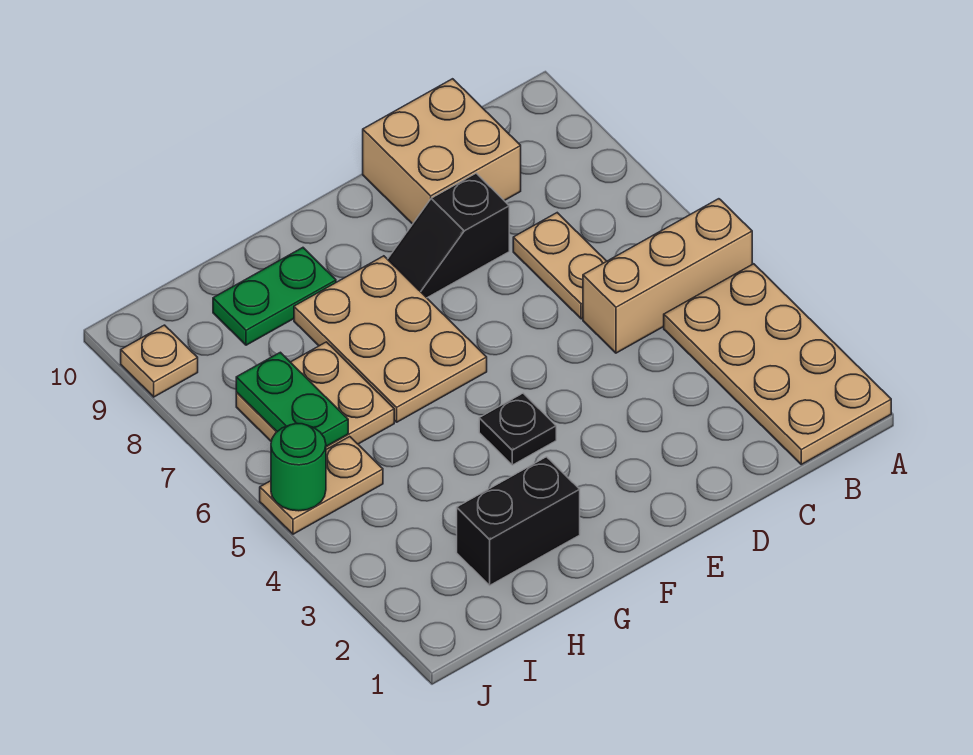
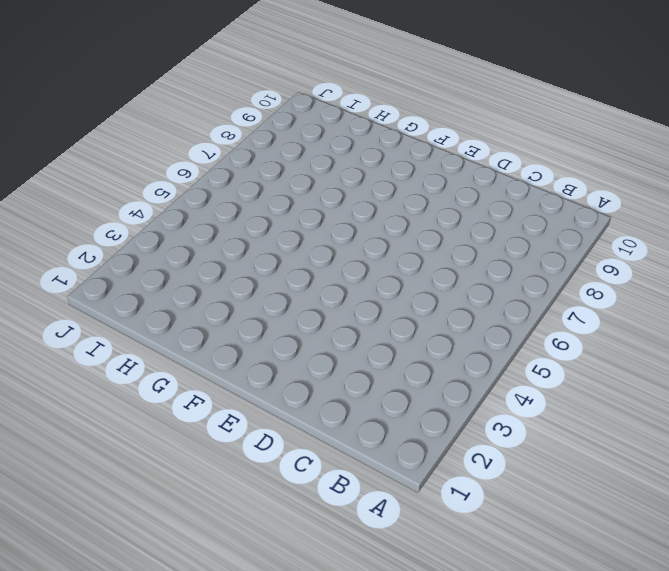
none -> tan 2x4 plate [664,264,891,464]
none -> tan 1x3 brick [583,199,752,353]
none -> tan 1x2 plate [513,213,607,319]

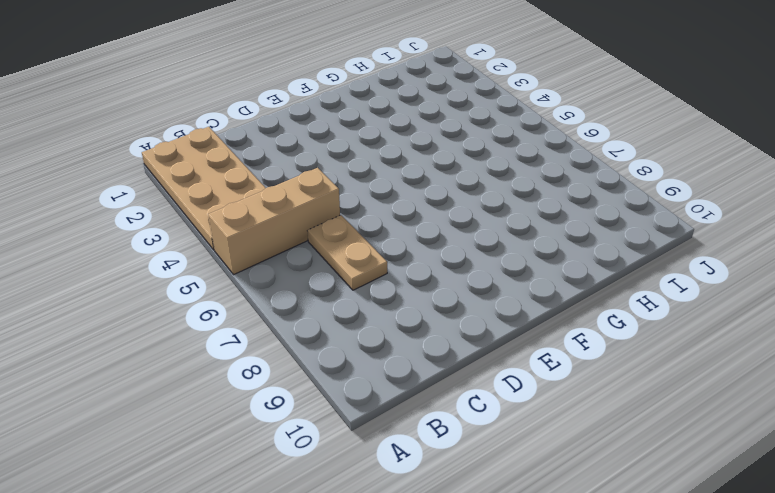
none -> tan 2x2 brick [363,79,521,224]
none -> black 1x2 slope [388,173,509,298]
none -> black 1x1 plate [479,393,556,465]

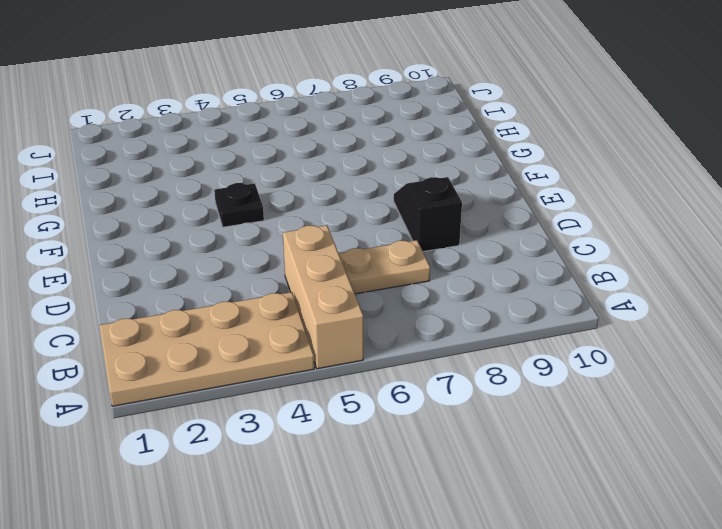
none -> tan 2x2 brick [363,79,521,224]
none -> tan 2x3 plate [294,256,487,422]
none -> black 1x2 brick [457,457,580,585]

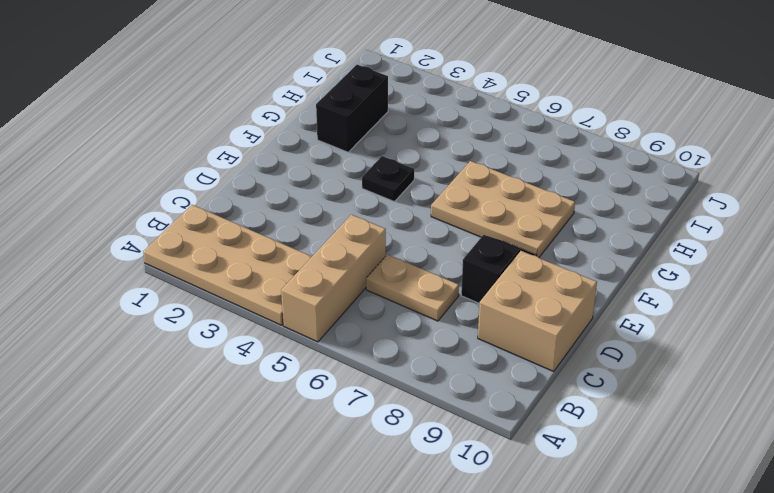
none -> green 1x2 plate [213,248,336,345]
none -> tan 2x2 plate [236,342,394,449]
none -> tan 1x2 plate [260,437,383,534]

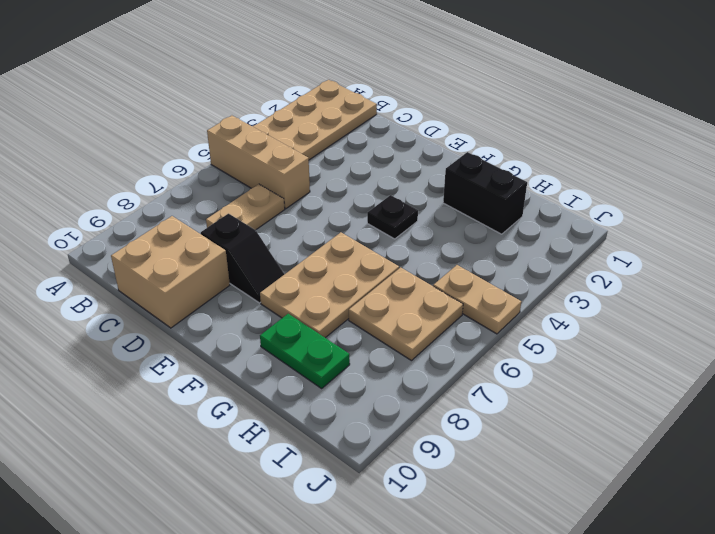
none -> tan 1x1 plate [121,325,198,397]
none -> green 1x2 plate [236,352,348,446]
none -> green 1x1 round brick [271,424,326,511]

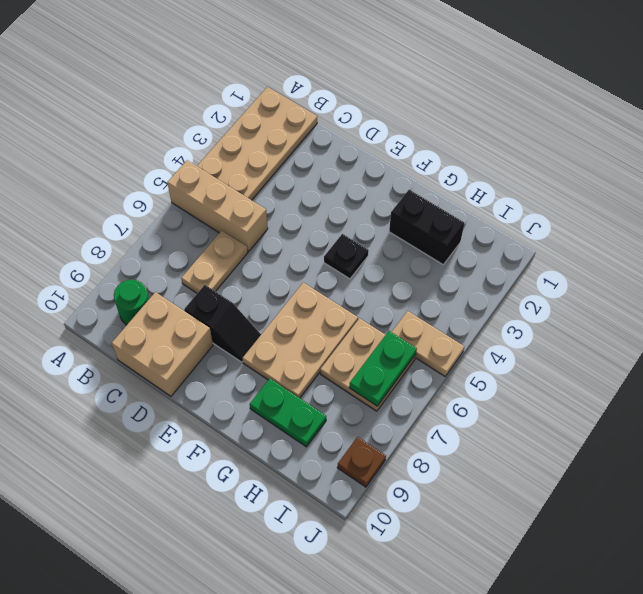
green 1x1 round brick [114,280,149,325] -> green 1x1 round brick moved to [271,424,326,511]
brown 1x1 plate [337,437,386,487] -> tan 1x1 plate [121,325,198,397]

